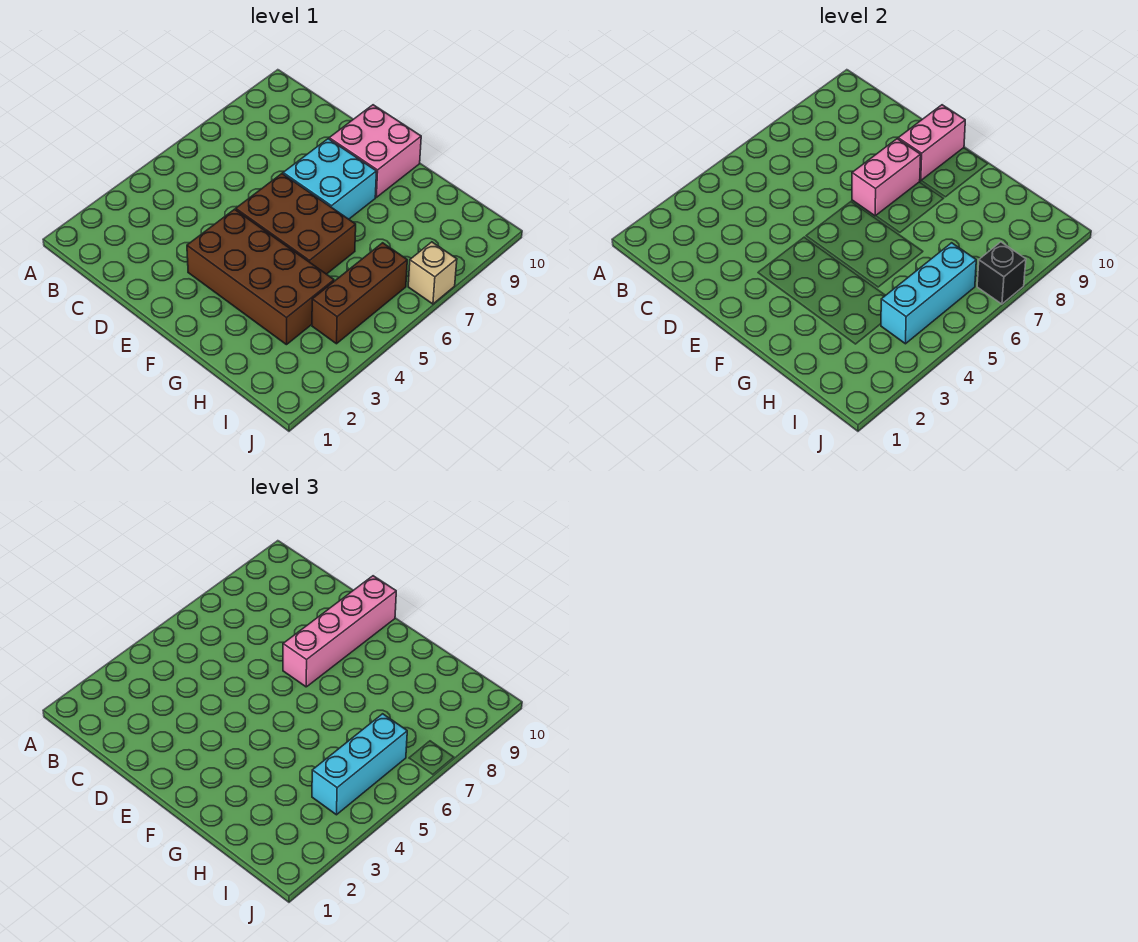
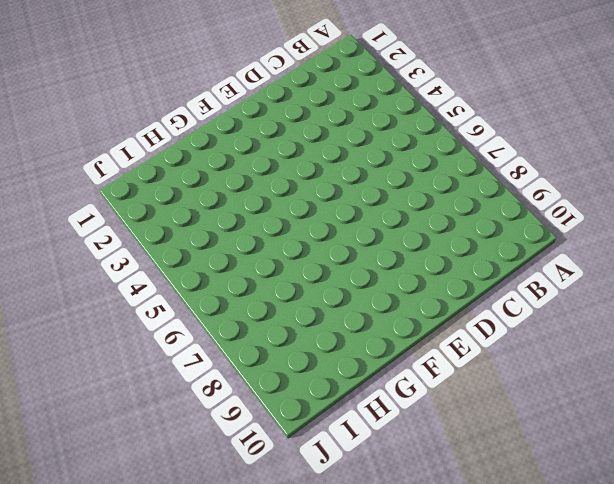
none -> brown 2x4 brick [187,209,334,345]
none -> brown 2x3 brick [236,174,356,274]
none -> cyan 2x2 brick [283,139,377,219]

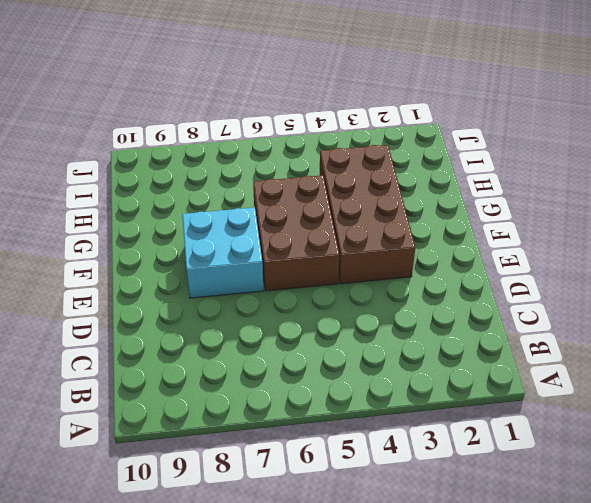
none -> pink 2x2 brick [329,105,421,197]
none -> brown 1x3 brick [312,243,407,344]
none -> tan 1x1 brick [408,242,457,304]

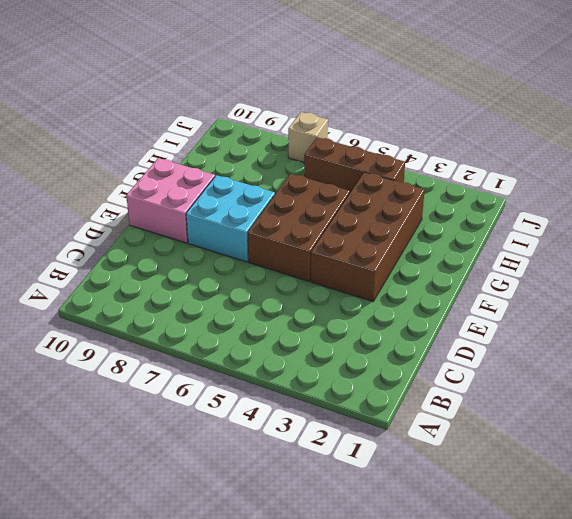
none -> pink 1x2 brick [852,139,921,216]
none -> pink 1x2 brick [898,105,965,181]
none -> cyan 1x3 brick [881,243,976,344]

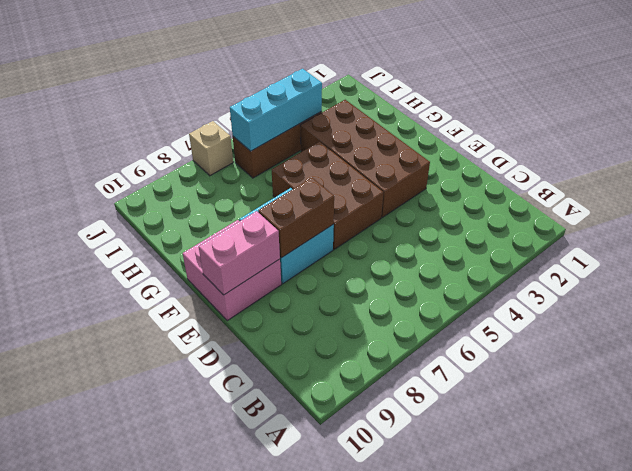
brown 1x2 brick [258,178,334,258] -> pink 1x2 brick [852,139,921,216]
none -> black 1x1 brick [977,242,1026,304]
none -> pink 1x4 brick [283,576,396,687]
none -> cyan 1x3 brick [312,714,407,815]

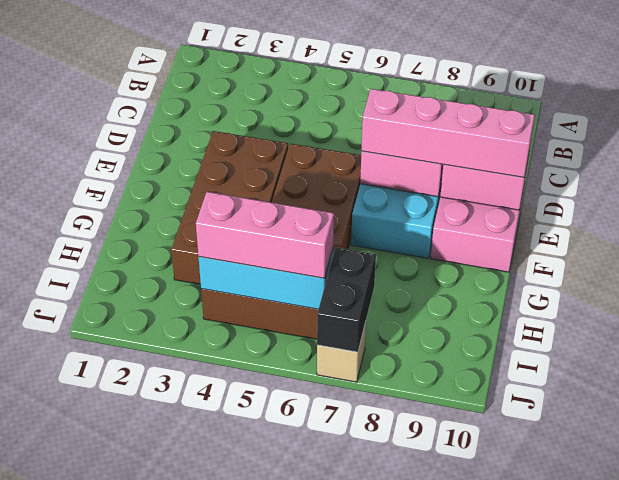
pink 1x3 brick [196,192,334,278] -> cyan 1x3 brick [312,714,407,815]
black 1x2 brick [317,247,376,352] -> black 1x1 brick [977,242,1026,304]

